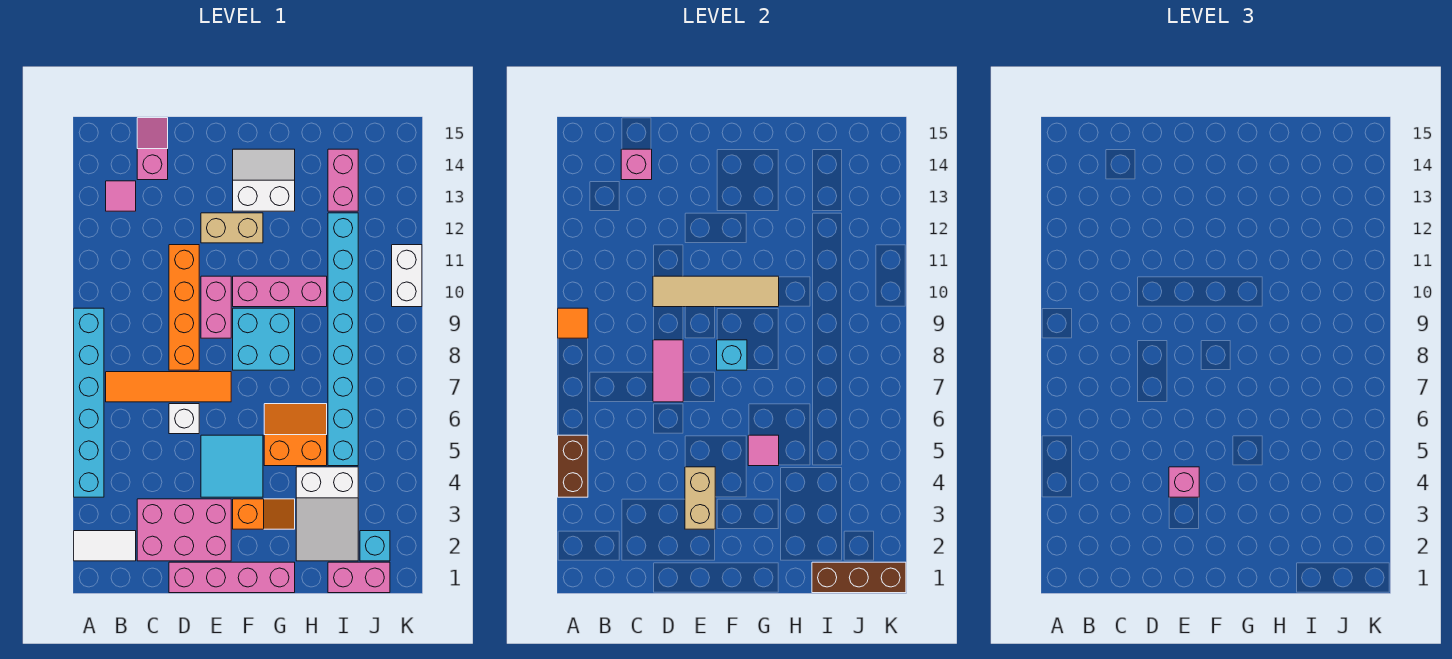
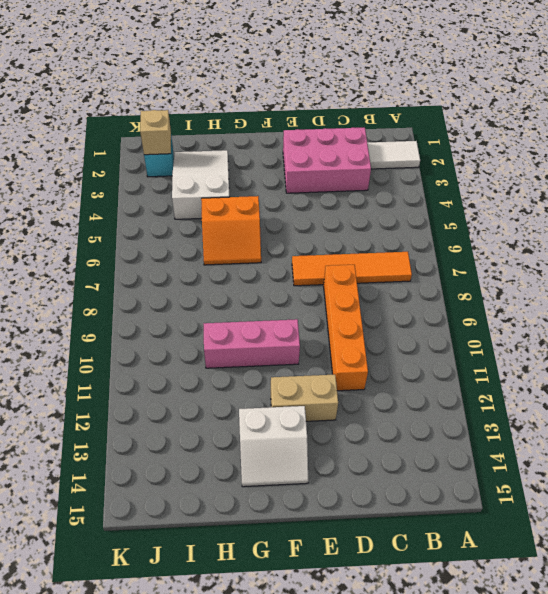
tan 1x1 brick [140,110,171,155] -> none
none -> cyan 1x6 brick [74,308,104,497]
none -> pink 1x1 tile [106,181,136,211]
none -> pink 1x2 slope [137,118,168,180]
none -> pink 1x4 brick [169,562,295,593]

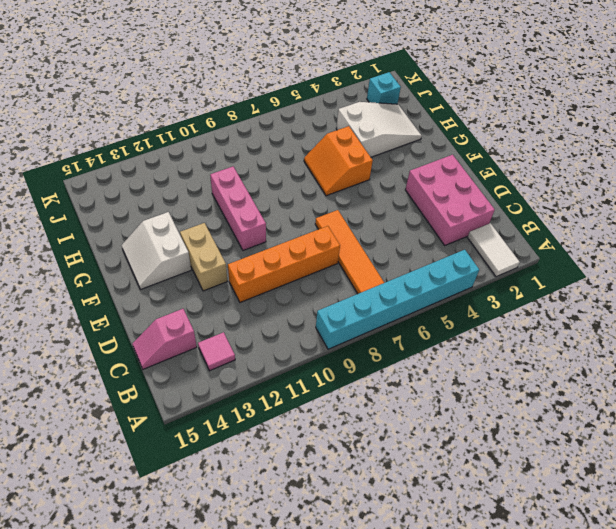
none -> pink 1x4 brick [169,562,295,593]
none -> white 1x1 brick [169,404,199,434]
none -> cyan 2x2 tile [201,435,263,497]
none -> pink 1x2 brick [201,276,231,338]

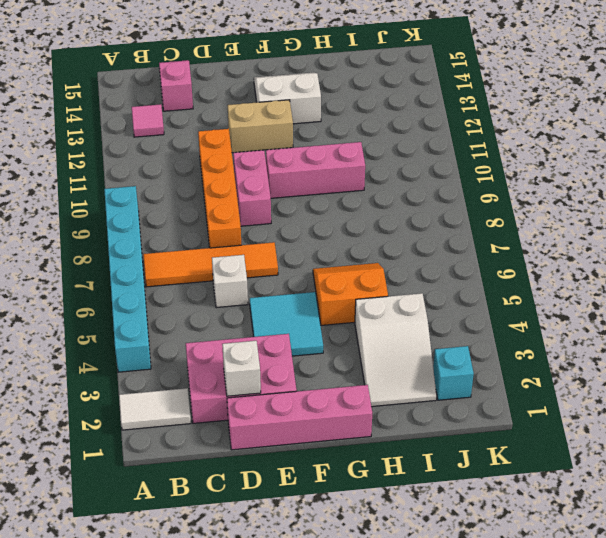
white 1x1 brick [222,341,261,396] -> none
none -> orange 1x2 slope [233,499,295,529]
none -> cyan 2x2 brick [233,308,295,370]
none -> pink 1x2 brick [328,562,390,593]
none -> cyan 1x8 brick [328,213,358,466]

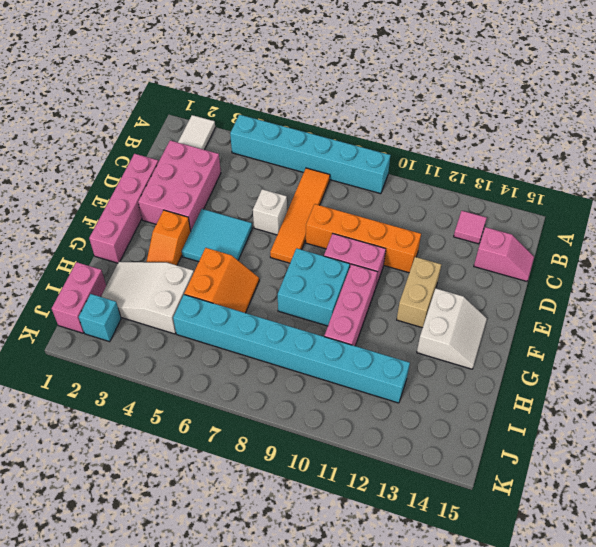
none -> pink 1x2 brick [328,149,358,211]
none -> white 1x2 brick [392,245,422,307]
none -> brown 1x2 brick [558,435,588,497]
none -> orange 1x1 tile [558,308,588,338]

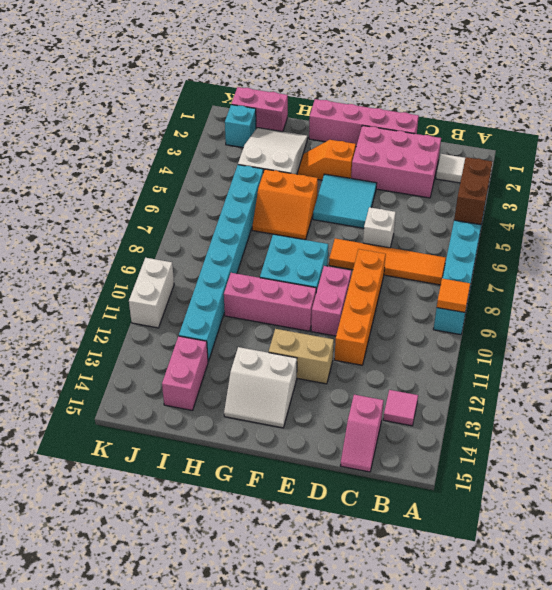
none -> pink 1x1 brick [621,149,652,180]
none -> pink 1x2 tile [653,340,683,402]
none -> tan 1x4 tile [653,276,779,307]
none -> tan 1x2 brick [685,467,715,529]

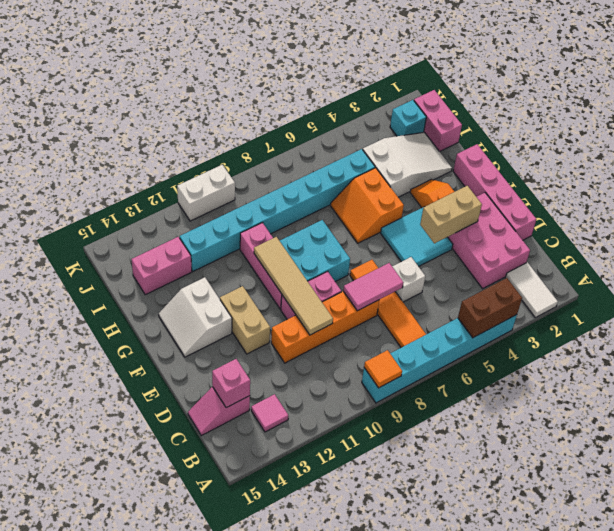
none -> cyan 1x1 brick [717,340,747,370]
none -> pink 1x1 tile [748,435,779,466]
none -> brown 1x3 brick [812,562,906,593]
none -> pink 1x1 brick [1169,467,1199,497]

